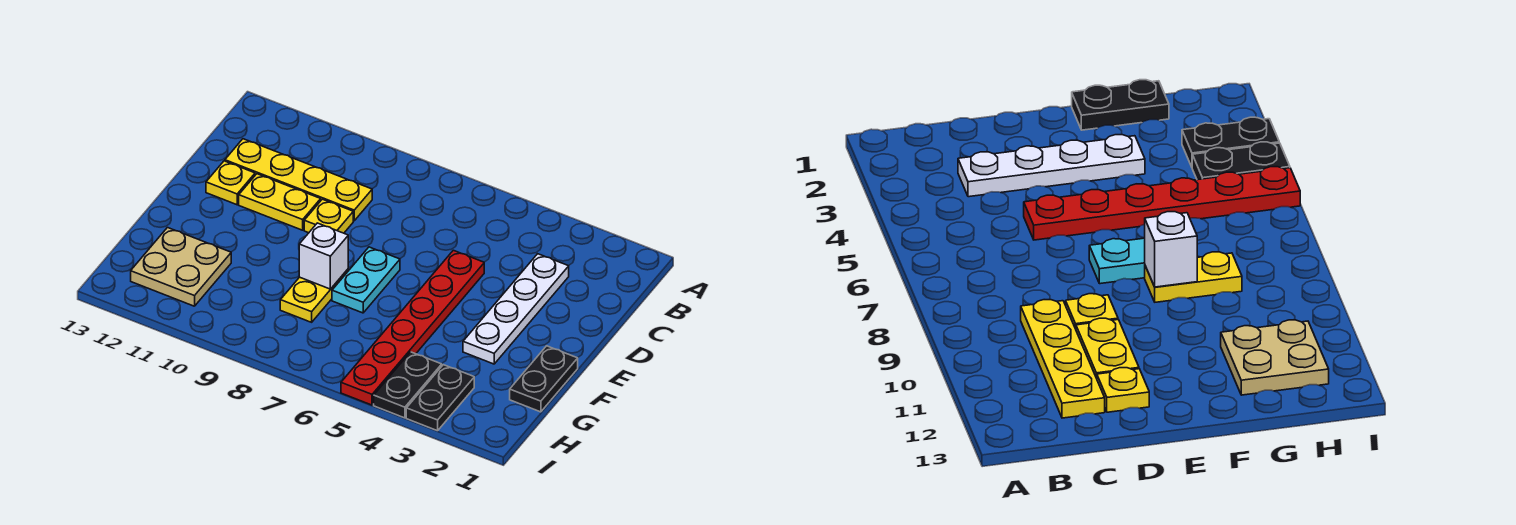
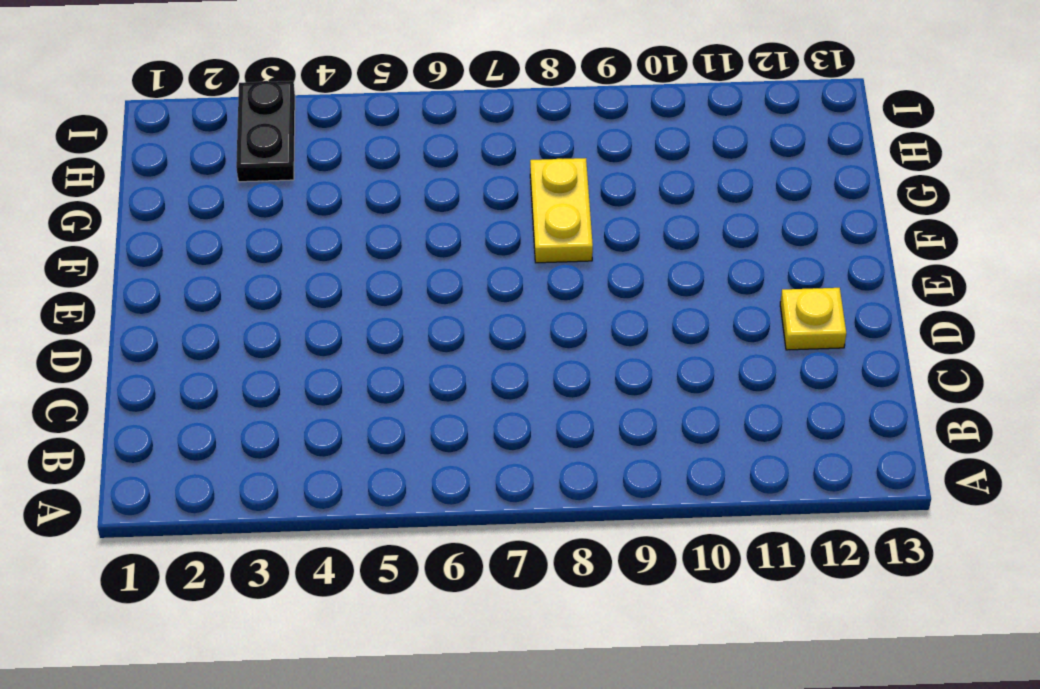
none -> white 1x4 plate [463,254,569,364]
none -> yellow 1x4 plate [225,139,372,221]
none -> red 1x6 plate [341,250,484,405]

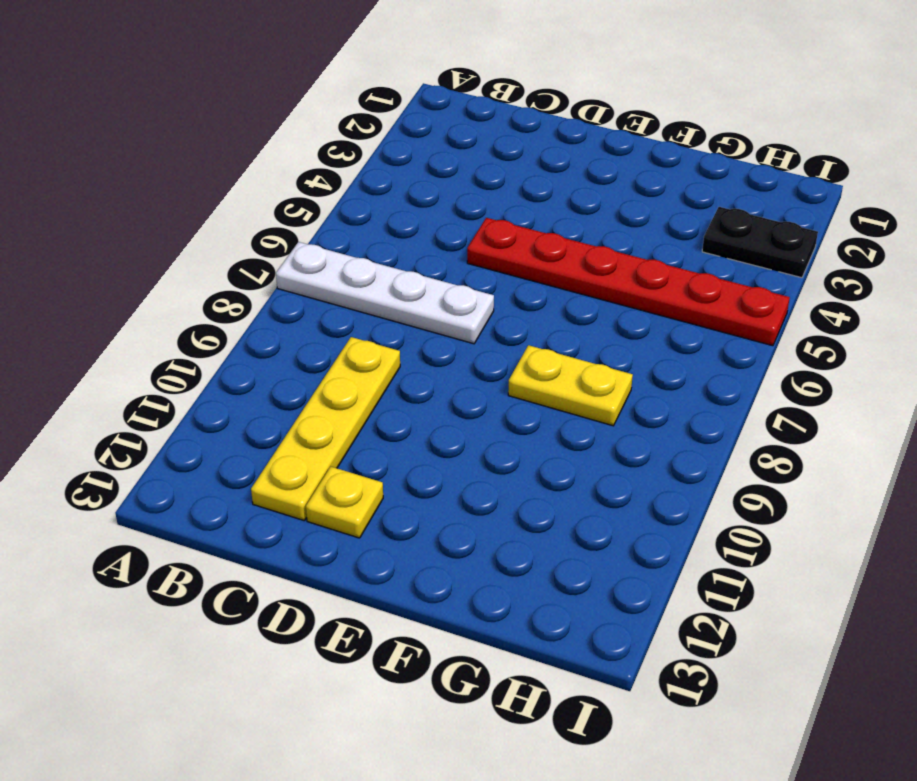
white 1x4 plate [276,242,494,344] -> white 1x4 plate moved to [463,254,569,364]
none -> yellow 1x1 plate [304,199,353,233]
none -> yellow 1x2 plate [239,174,321,230]
none -> cyan 1x2 plate [332,247,400,313]

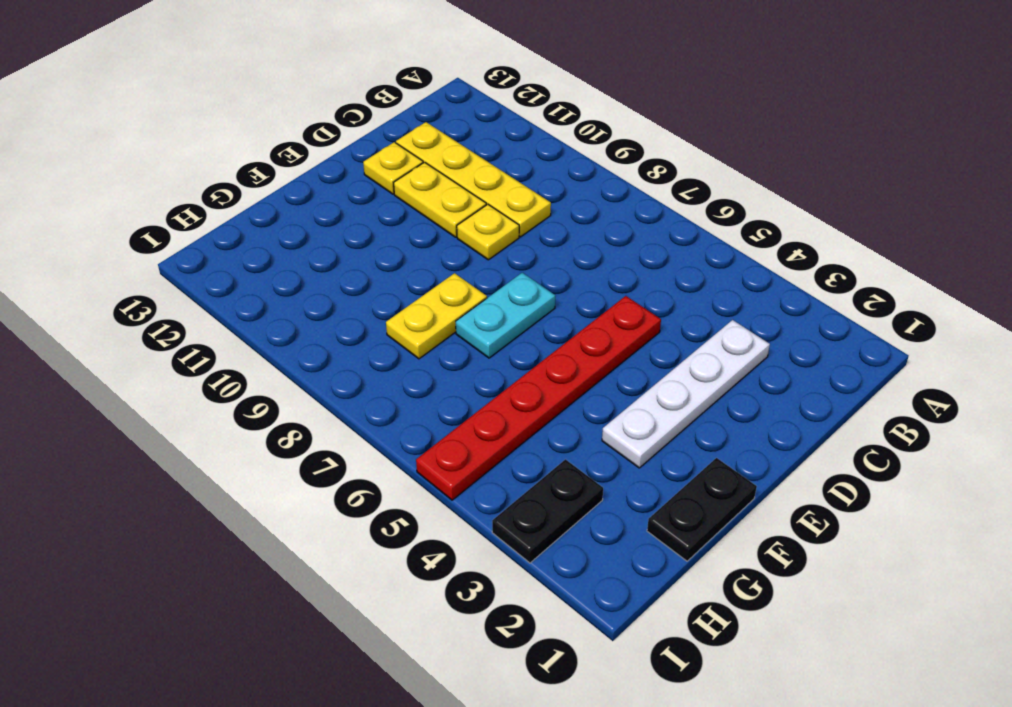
none -> tan 2x2 plate [131,228,231,306]
none -> black 1x2 plate [374,352,442,418]
none -> white 1x1 brick [299,223,348,289]

